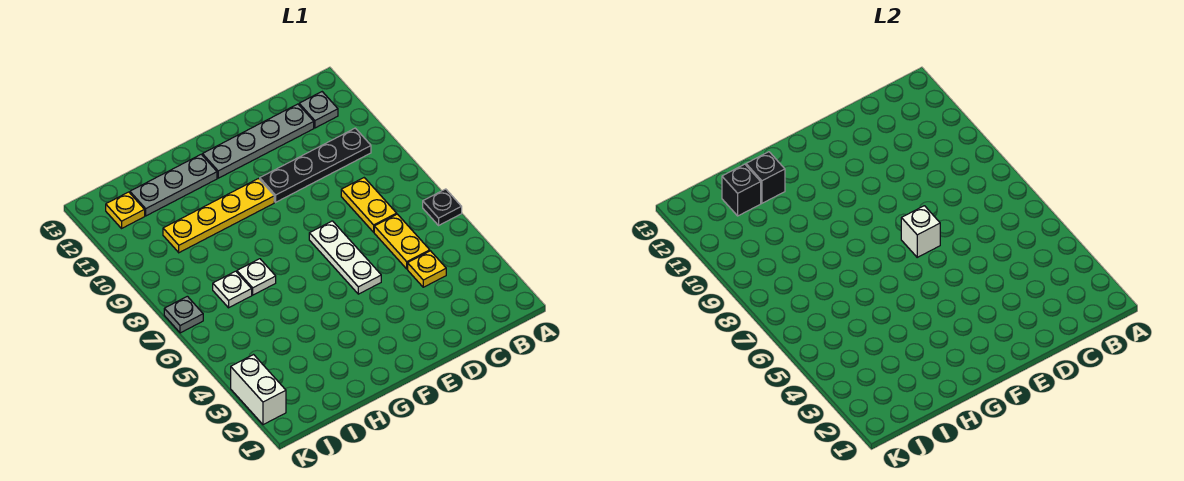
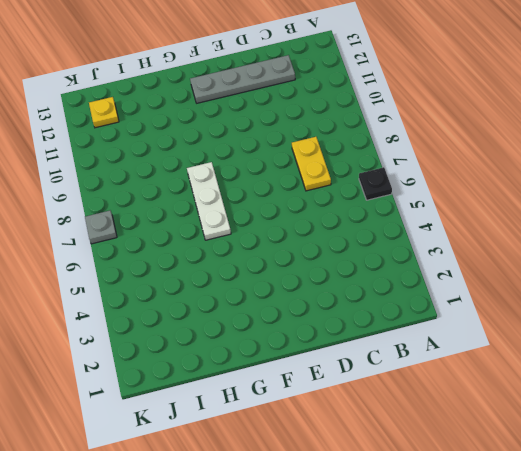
white 1x3 plate [187,162,231,240] -> white 1x3 plate moved to [309,221,381,294]
none -> black 1x4 plate [260,128,371,202]
none -> grey 1x1 plate [299,92,338,128]
none -> yellow 1x1 plate [408,251,446,287]

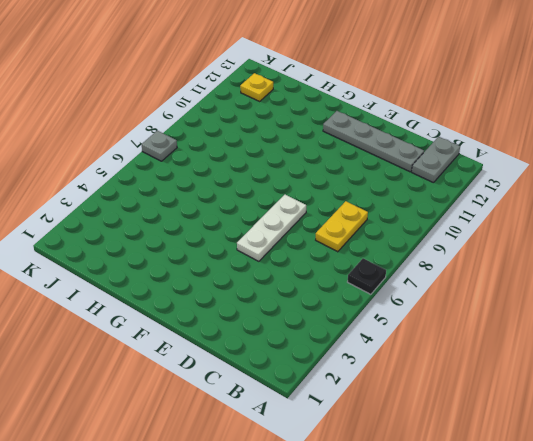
grey 1x2 plate [412,137,460,183] -> grey 1x1 plate [299,92,338,128]
none -> black 1x4 plate [260,128,371,202]
none -> yellow 1x1 plate [408,251,446,287]
none -> yellow 1x2 plate [374,214,430,269]

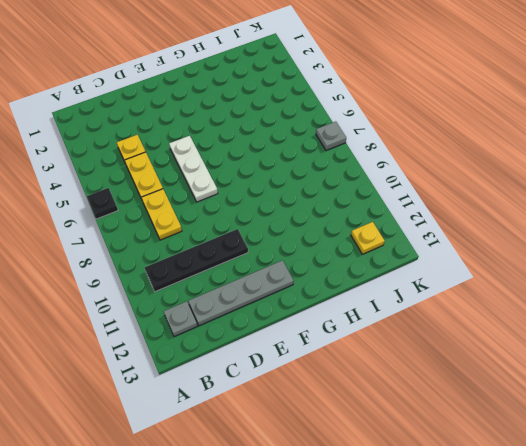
none -> yellow 1x4 plate [163,179,274,253]
none -> grey 1x3 plate [130,154,217,216]
none -> white 1x1 plate [237,259,276,295]

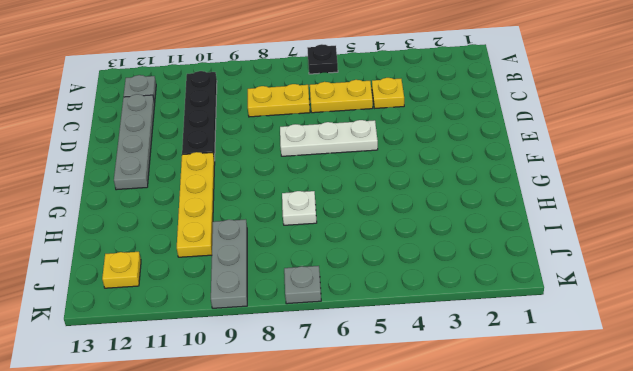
grey 1x3 plate [211,219,247,308] -> grey 1x3 plate moved to [130,154,217,216]
none -> white 1x1 plate [213,271,252,308]
none -> white 1x2 brick [231,355,286,425]
none -> white 1x1 brick [901,206,940,257]

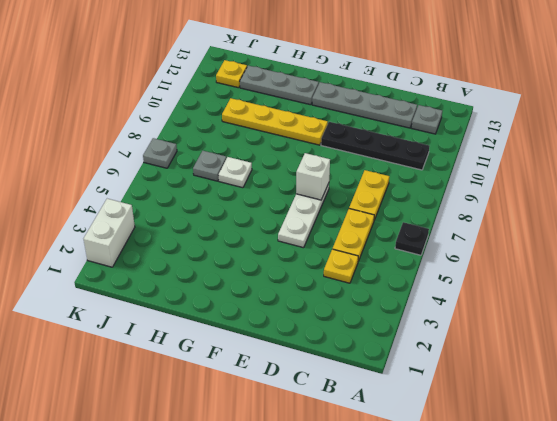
grey 1x1 plate [193,151,226,181] -> white 1x1 plate [213,271,252,308]
none -> black 1x1 brick [746,152,785,203]
none -> black 1x1 brick [722,164,761,216]

